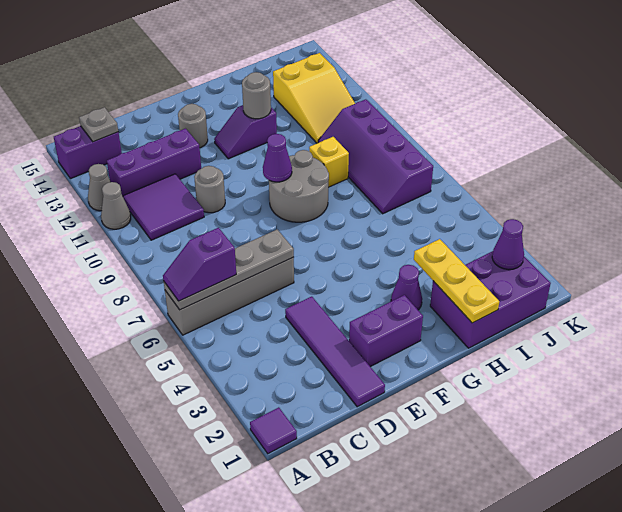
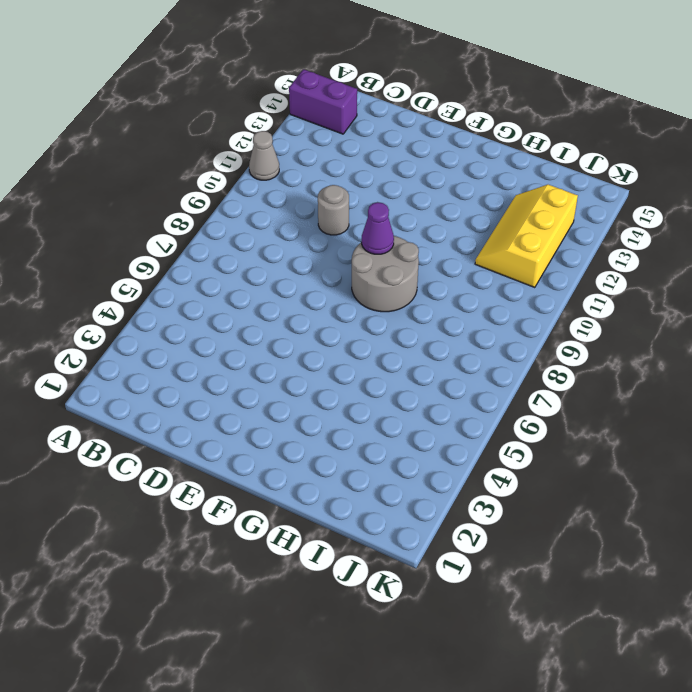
yellow 2x3 slope [475,185,578,288] -> yellow 2x3 slope turned to [273,53,355,143]
none -> purple 1x1 tile [250,407,297,454]
none -> grey 1x4 brick [165,257,294,335]
none -> grey 1x1 cone [88,164,111,211]

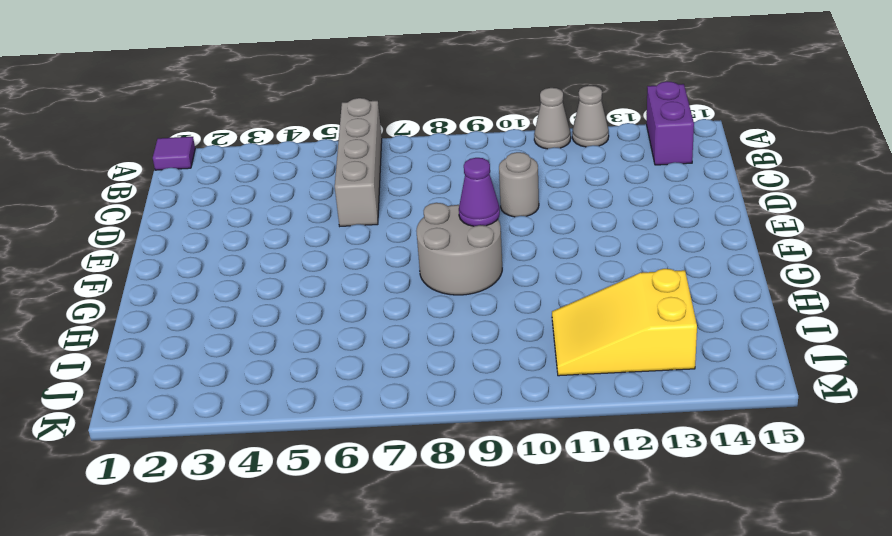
none -> purple 2x2 tile [123,174,204,240]
none -> purple 1x3 brick [107,129,201,196]
none -> purple 1x4 tile [285,297,385,407]

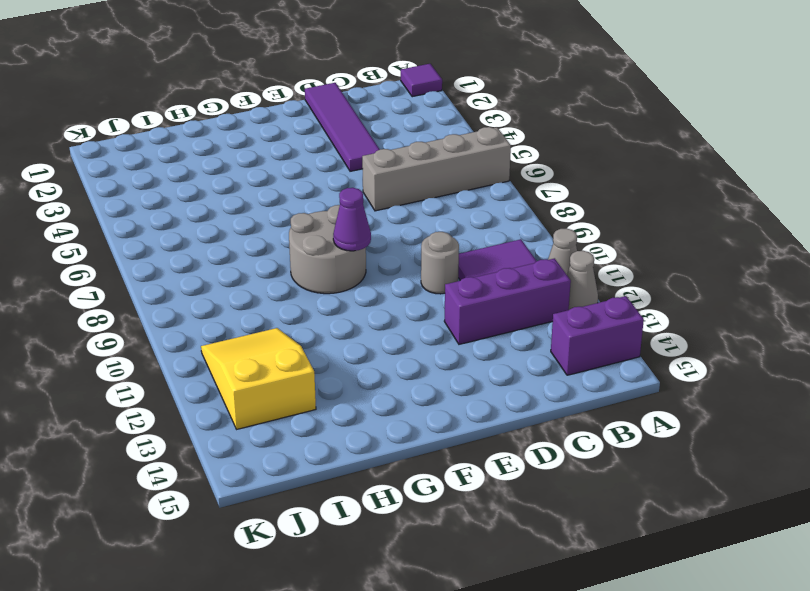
none -> purple 1x2 brick [349,295,423,367]
none -> grey 1x1 round brick [178,104,208,148]
none -> purple 1x2 slope [214,105,277,159]

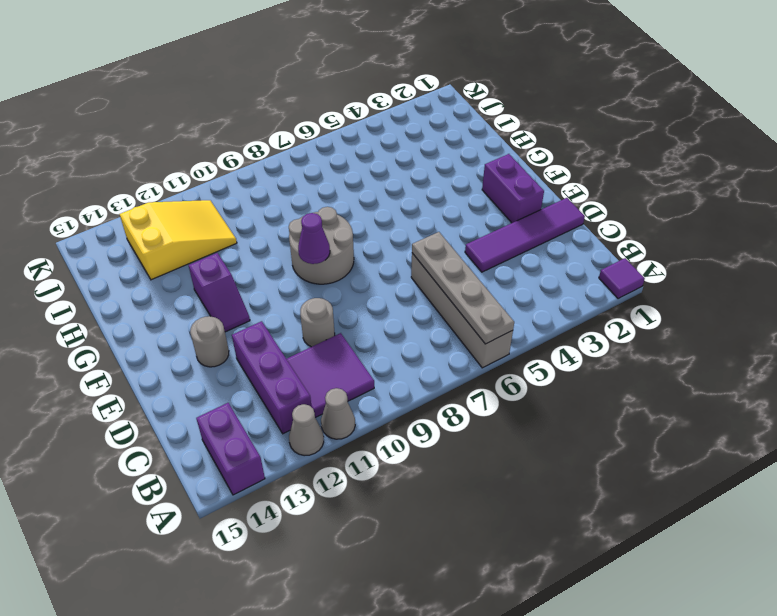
none -> purple 1x1 cone [391,265,422,310]
none -> purple 2x3 brick [430,251,551,348]
none -> yellow 1x1 brick [309,137,349,187]

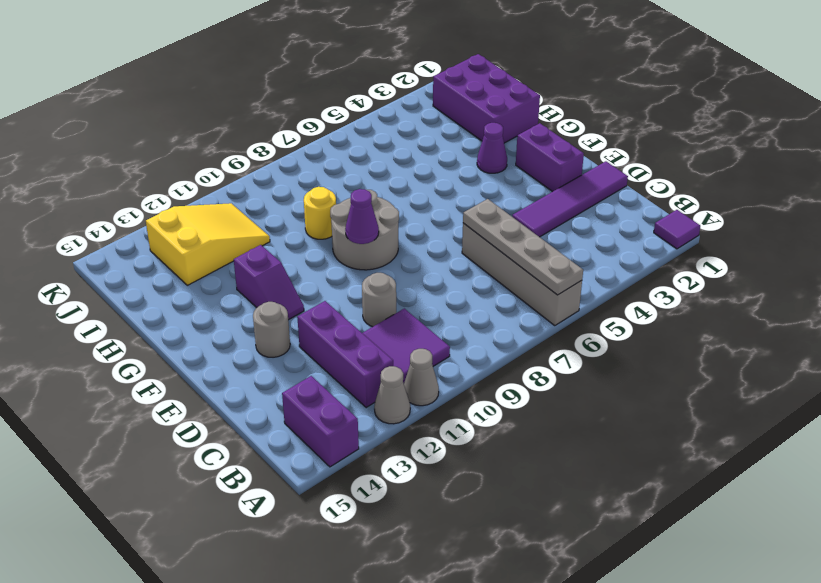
yellow 1x1 round brick [304,187,336,239] -> yellow 1x1 brick [309,137,349,187]
none -> purple 2x4 slope [318,99,433,214]
none -> grey 1x1 plate [79,107,118,142]
none -> grey 1x1 round brick [242,72,271,119]

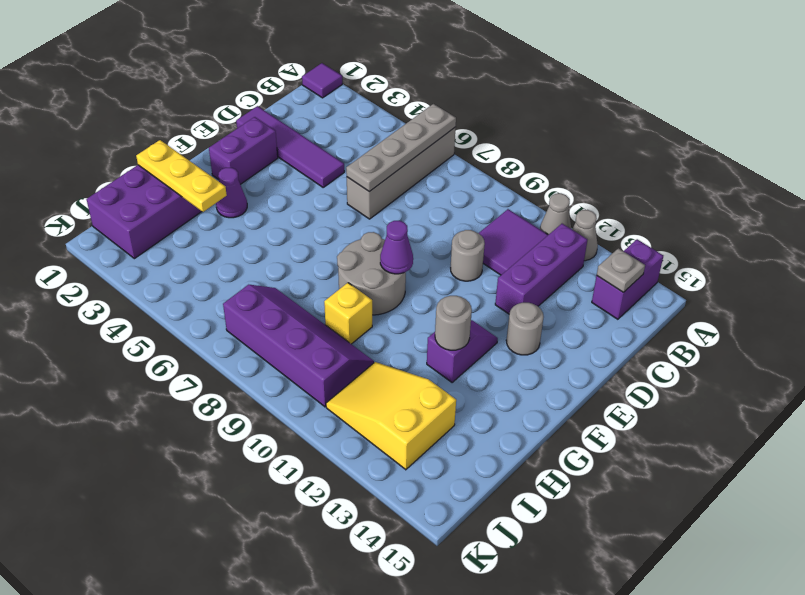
none -> purple 1x1 cone [492,219,524,270]
none -> purple 1x2 slope [163,228,236,301]

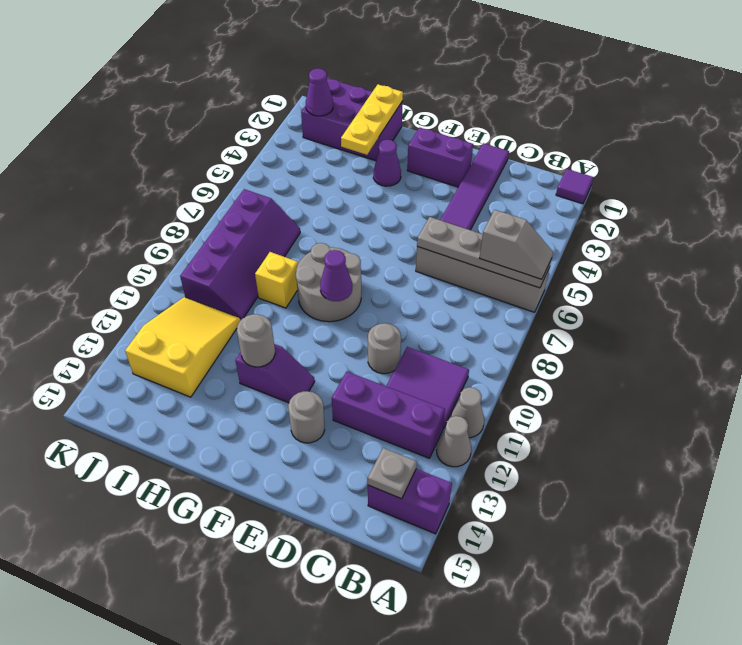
grey 1x2 slope [480,210,553,279] -> purple 1x2 slope [163,228,236,301]

